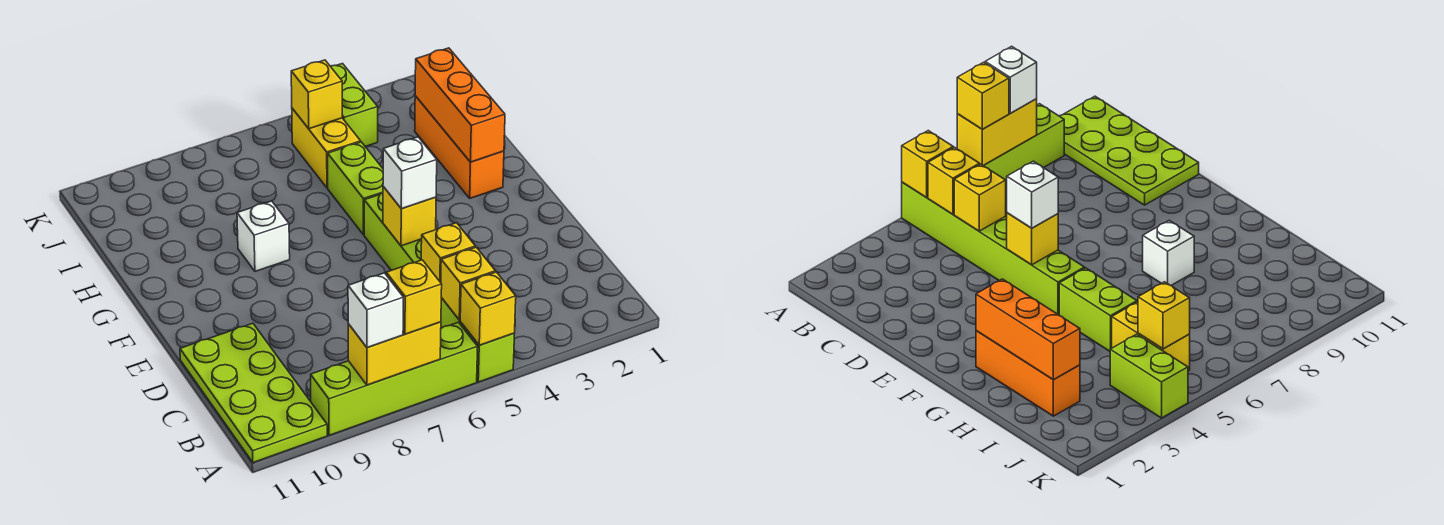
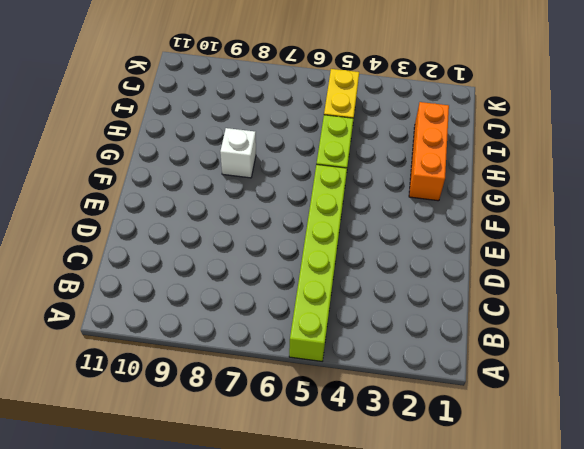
none -> lime 1x4 brick [311,322,478,435]
none -> lime 2x4 plate [180,323,327,463]
none -> lime 1x2 brick [330,64,378,147]

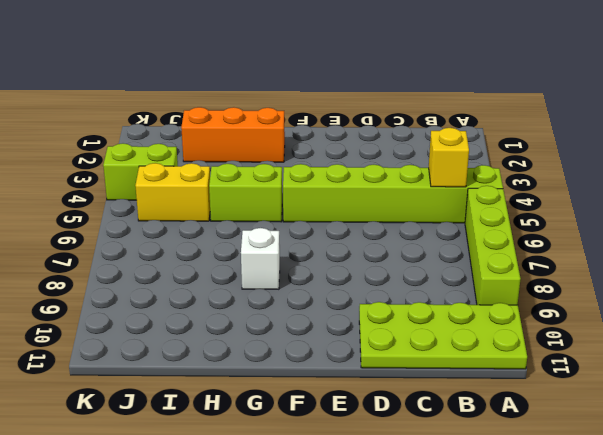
none -> yellow 1x1 brick [460,272,516,345]
none -> yellow 1x2 brick [348,322,441,385]
none -> yellow 1x1 brick [421,223,475,283]

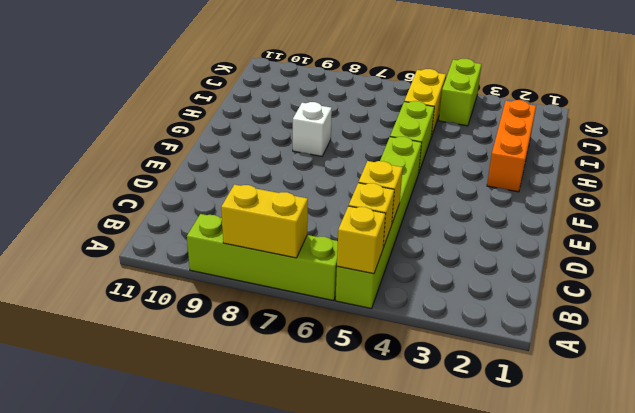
none -> lime 2x4 plate [180,323,327,463]
none -> yellow 1x1 brick [383,187,436,246]
none -> orange 1x3 brick [415,48,505,162]

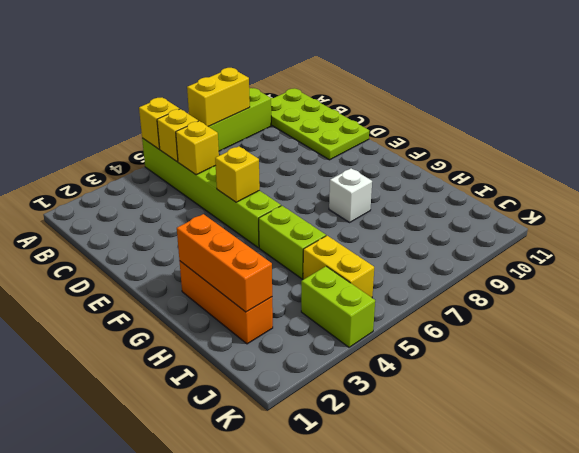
none -> yellow 1x1 brick [291,60,342,129]
none -> yellow 1x1 brick [386,260,442,334]
none -> white 1x1 brick [348,273,403,348]

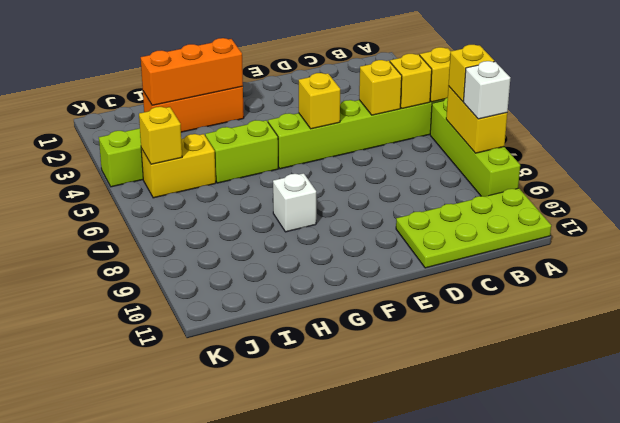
none -> white 1x1 brick [383,137,437,209]

